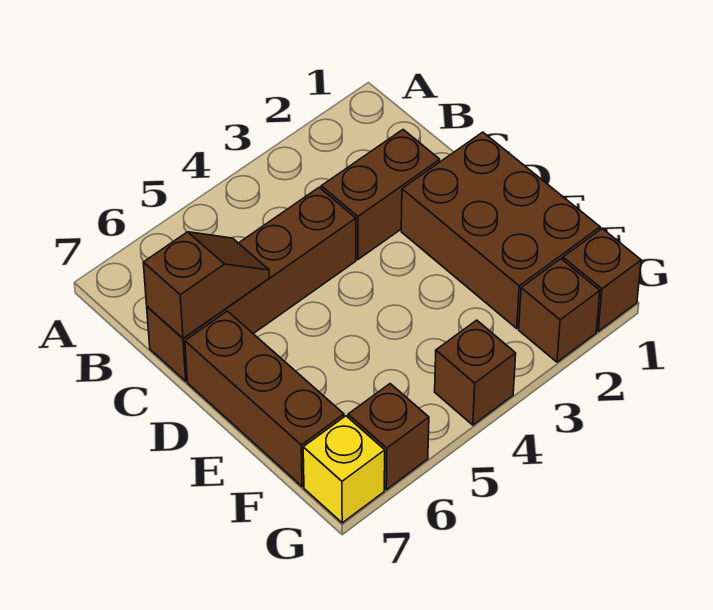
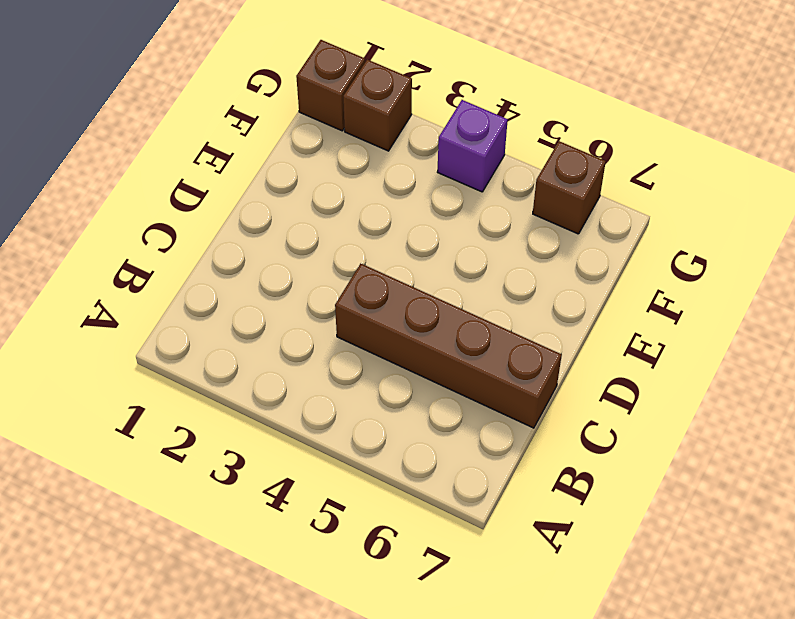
purple 1x1 brick [438,100,508,192] -> brown 1x1 brick [435,320,516,425]
none -> brown 1x2 brick [321,130,440,260]
none -> brown 2x3 brick [401,132,600,328]

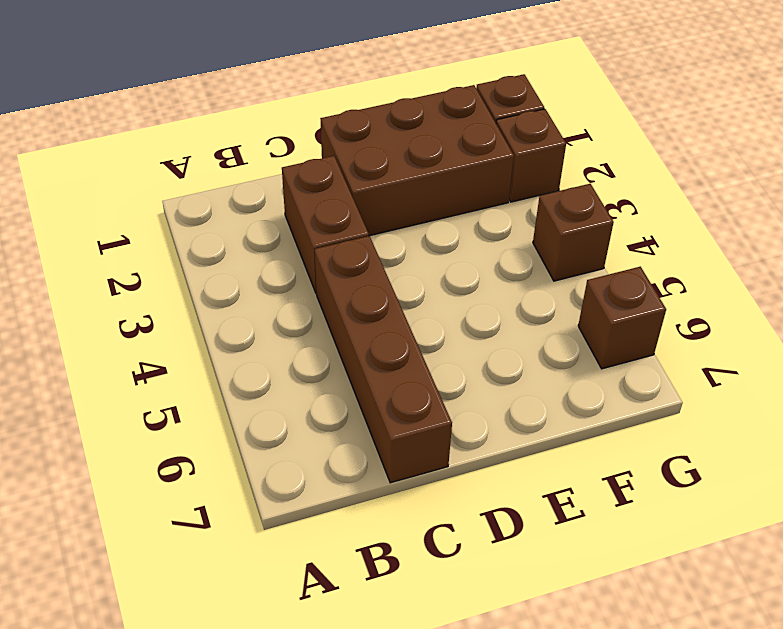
none -> brown 1x3 brick [185,311,344,487]
none -> yellow 1x1 brick [303,416,385,523]

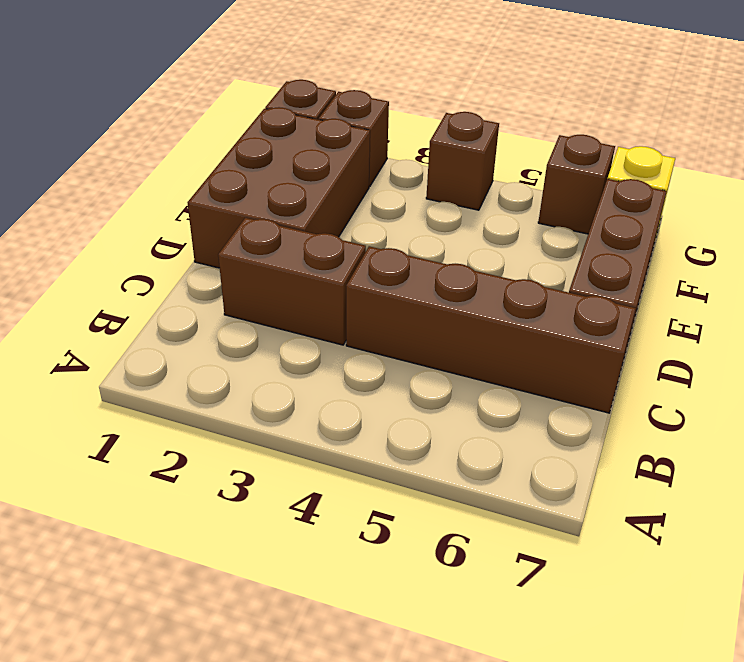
none -> brown 1x2 slope [143,232,270,338]

